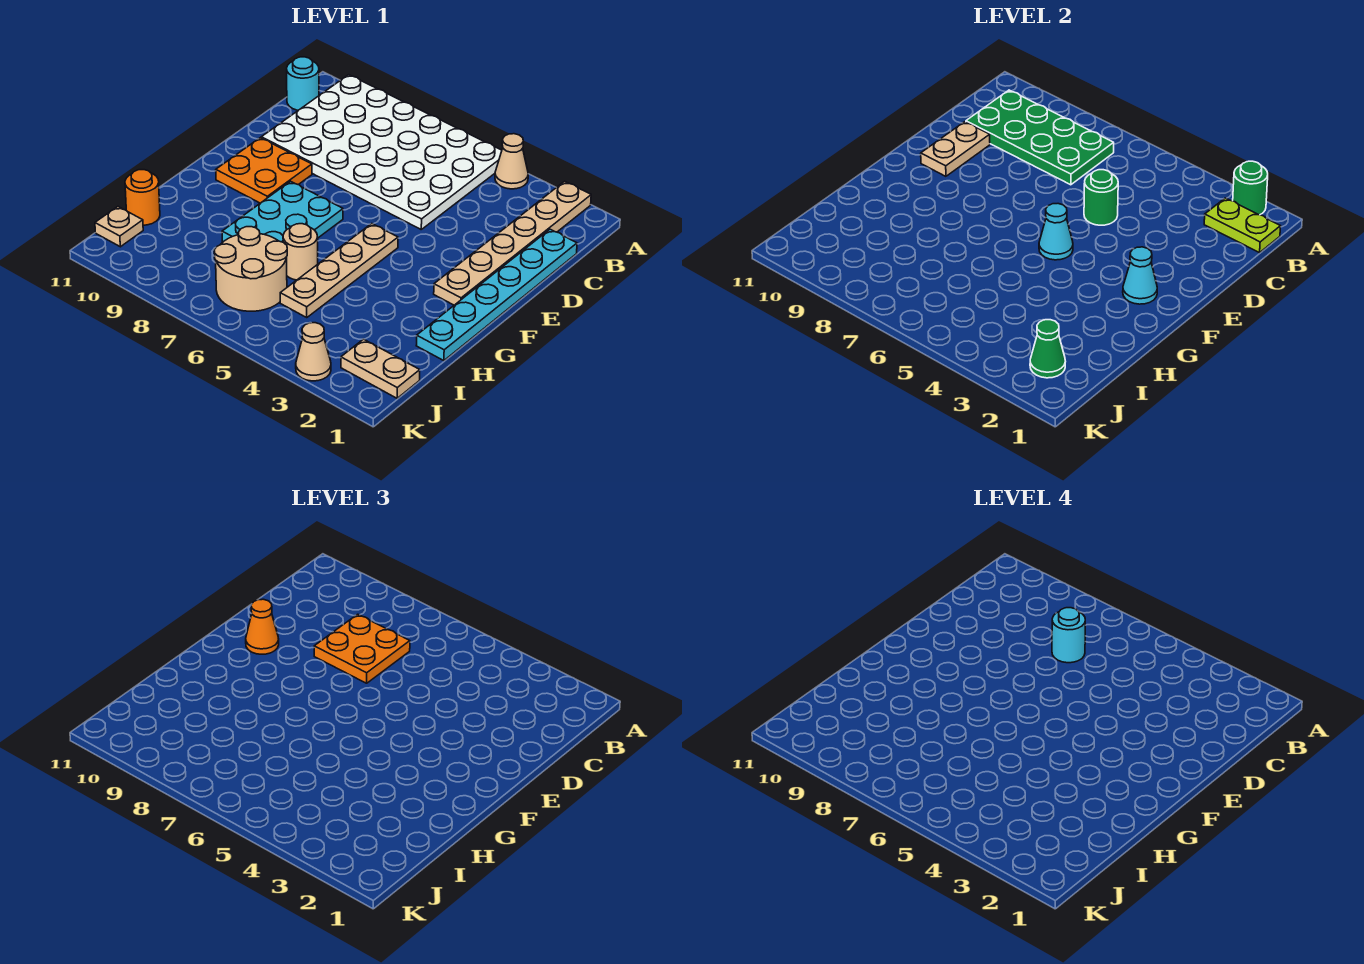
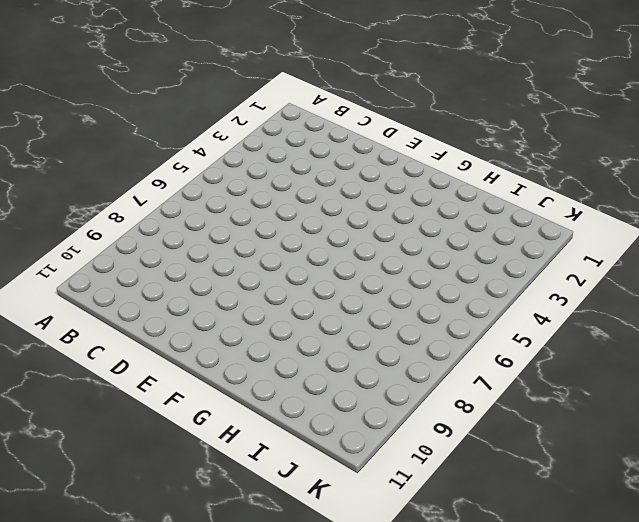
none -> tan 1x6 plate [434,181,591,305]
none -> tan 1x1 cone [495,134,528,189]
none -> white 4x6 plate [261,75,502,229]

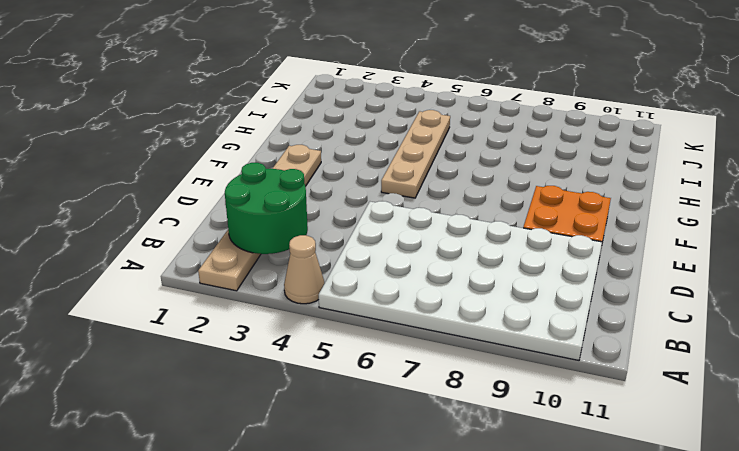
green 2x2 round brick [225,163,308,254] -> lime 1x2 plate [1204,198,1281,253]
none -> cyan 1x1 round brick [287,57,319,110]
none -> cyan 1x6 plate [416,229,577,361]
none -> cyan 2x3 plate [222,181,343,242]

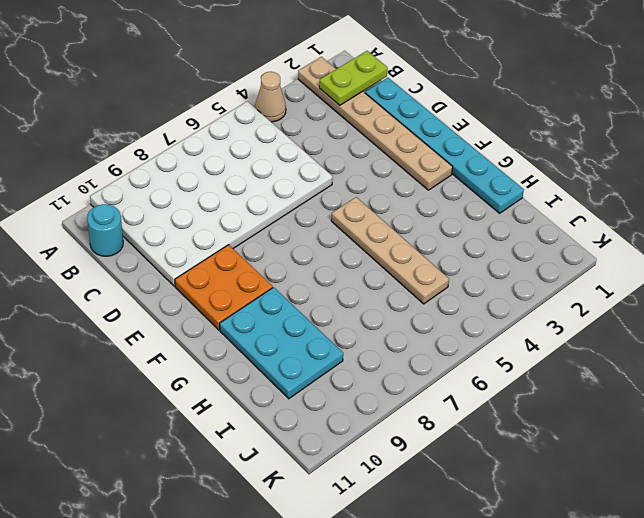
cyan 2x3 plate [220,287,343,399] -> cyan 2x3 plate moved to [222,181,343,242]
none -> tan 1x1 round brick [283,224,318,280]
none -> tan 2x2 round brick [214,227,287,311]
none -> orange 1x1 round brick [125,170,160,225]

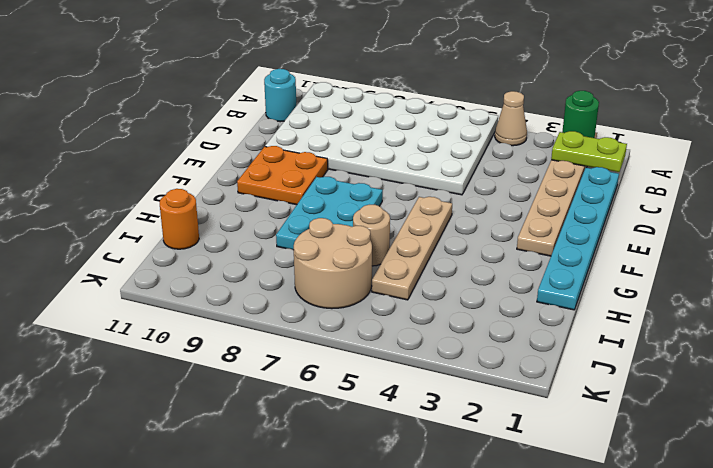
none -> tan 1x2 plate [341,339,420,398]
none -> tan 1x1 plate [95,207,143,247]
none -> tan 1x1 cone [296,323,331,381]

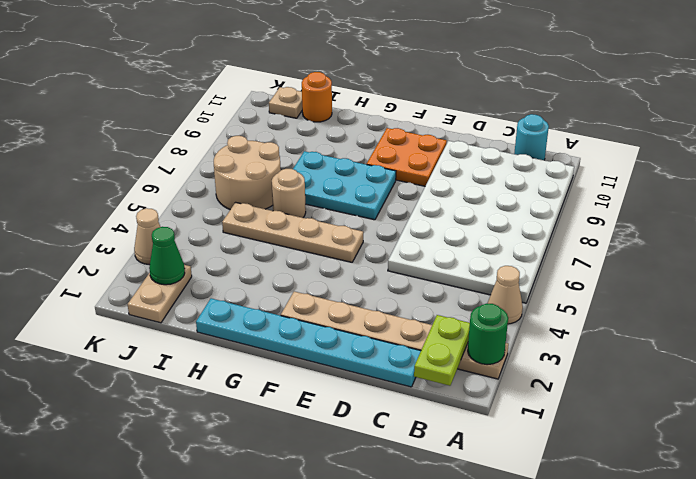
none -> green 2x4 plate [966,90,1114,185]
none -> green 1x1 round brick [1084,170,1118,225]
none -> tan 1x2 plate [921,122,990,176]

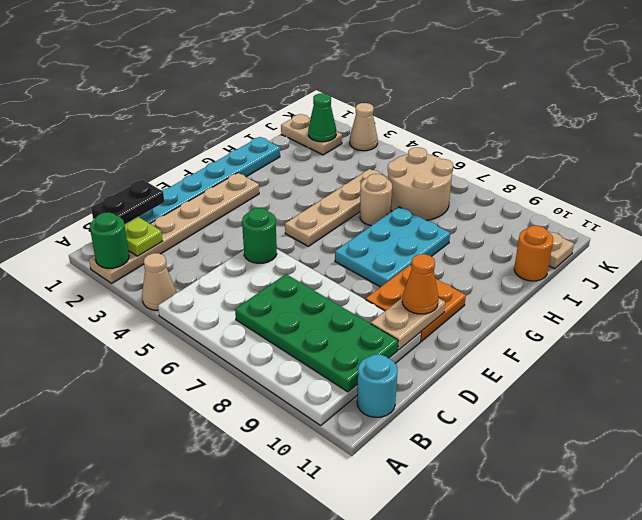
black 1x2 plate [91,180,164,225] -> none
none -> cyan 1x1 cone [1123,247,1157,304]
none -> cyan 1x1 cone [1039,204,1073,260]
none -> orange 2x2 plate [314,614,410,683]

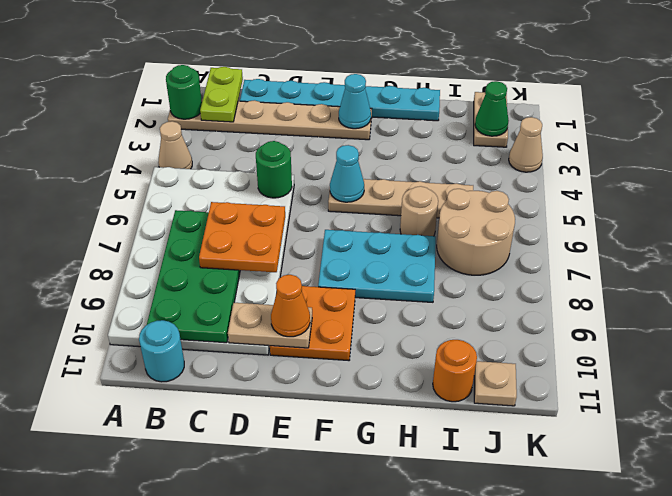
none -> cyan 1x1 round brick [1052,608,1085,663]

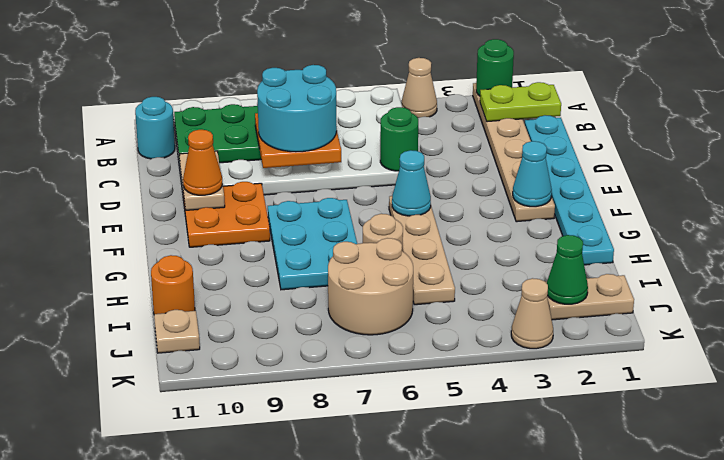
cyan 2x2 round brick [257,65,337,152] -> cyan 1x1 round brick [1052,608,1085,663]

